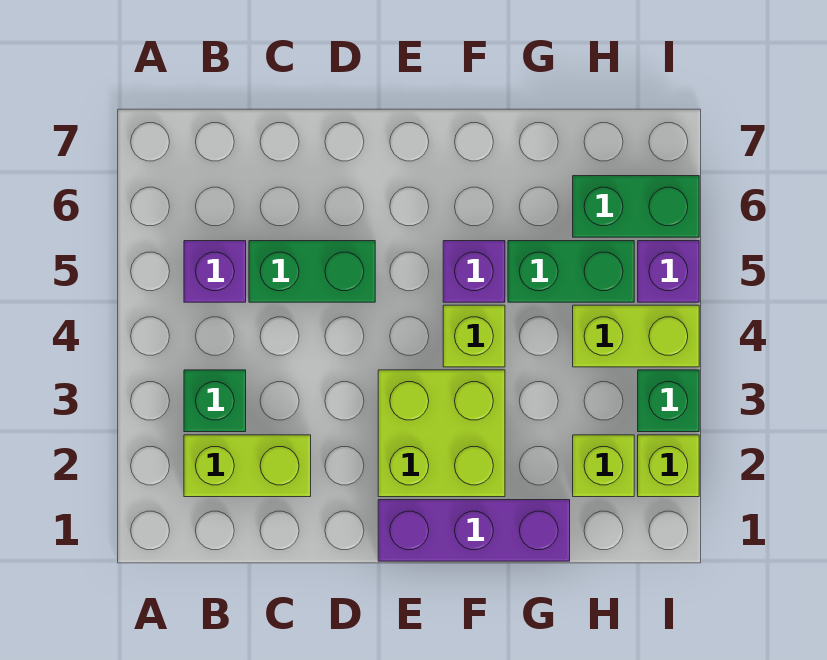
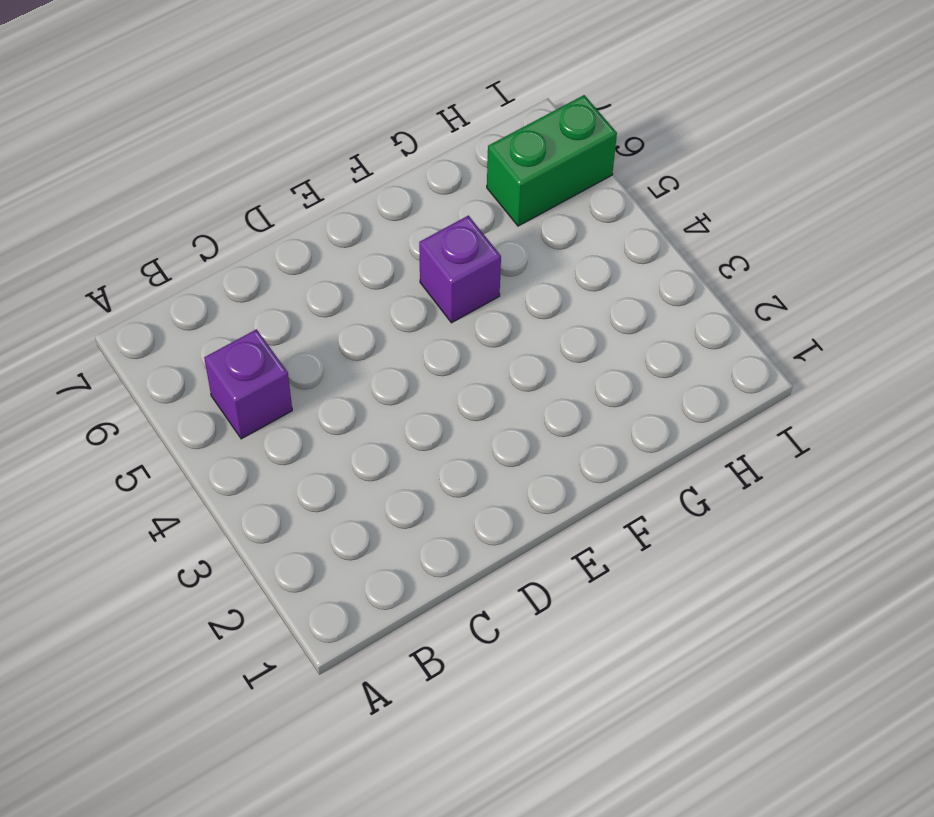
none -> lime 1x2 brick [184,435,311,497]
none -> green 1x1 brick [184,370,246,432]
none -> green 1x2 brick [249,241,375,302]

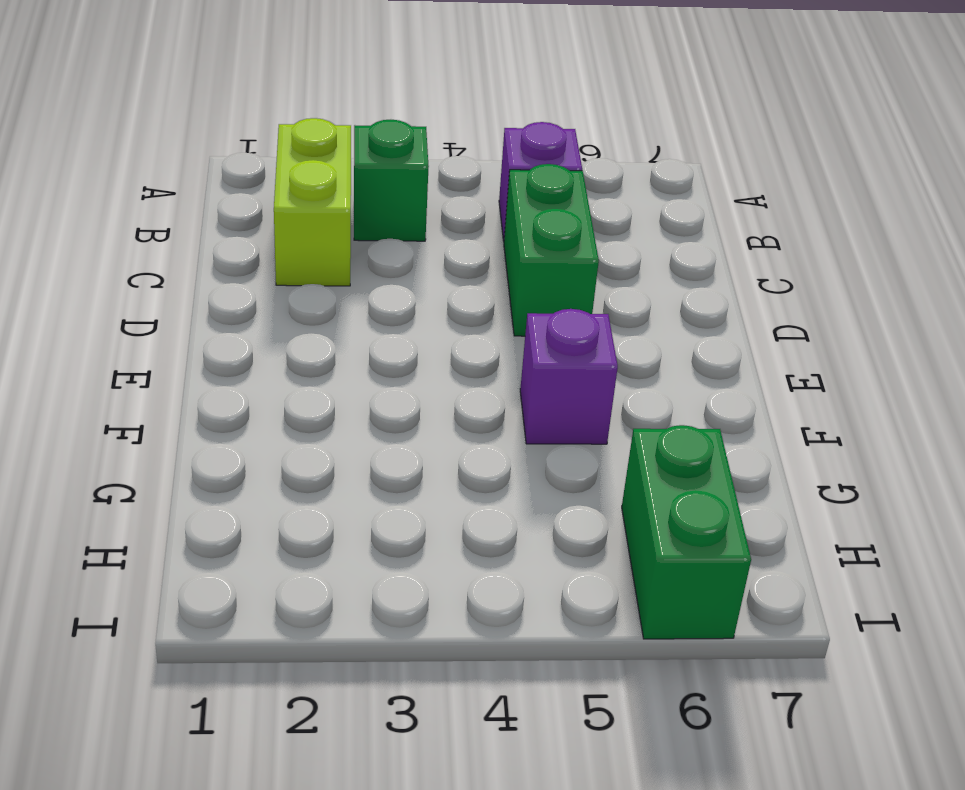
none -> purple 1x3 brick [378,500,570,561]
none -> lime 2x2 brick [378,370,505,497]
none -> lime 1x1 brick [443,305,505,367]

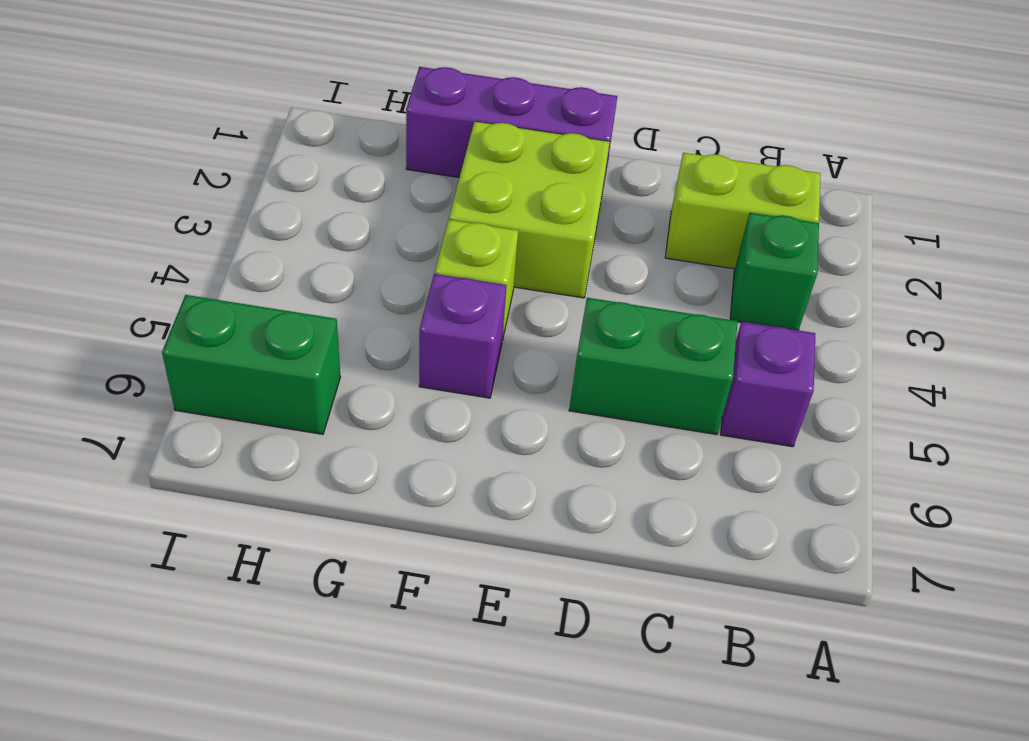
none -> green 1x2 brick [508,241,634,302]
none -> lime 1x1 brick [573,435,634,497]
none -> lime 1x2 brick [573,305,699,367]

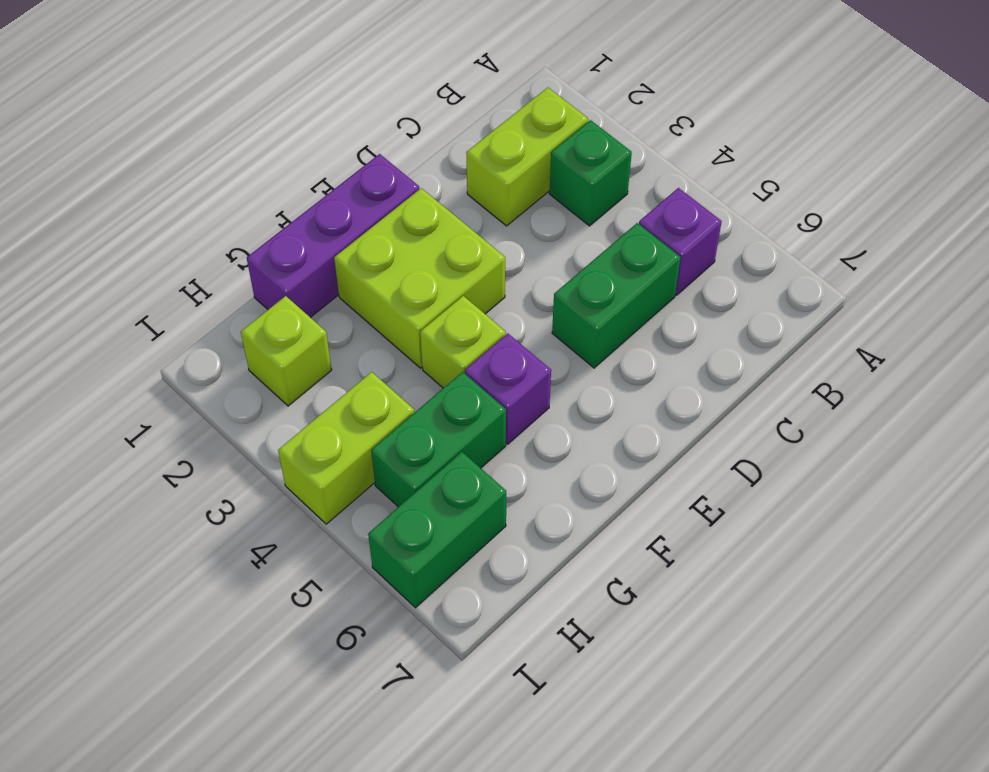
none -> lime 1x1 brick [638,435,699,497]
none -> green 1x1 brick [638,370,699,432]
none -> purple 1x1 brick [638,241,699,302]

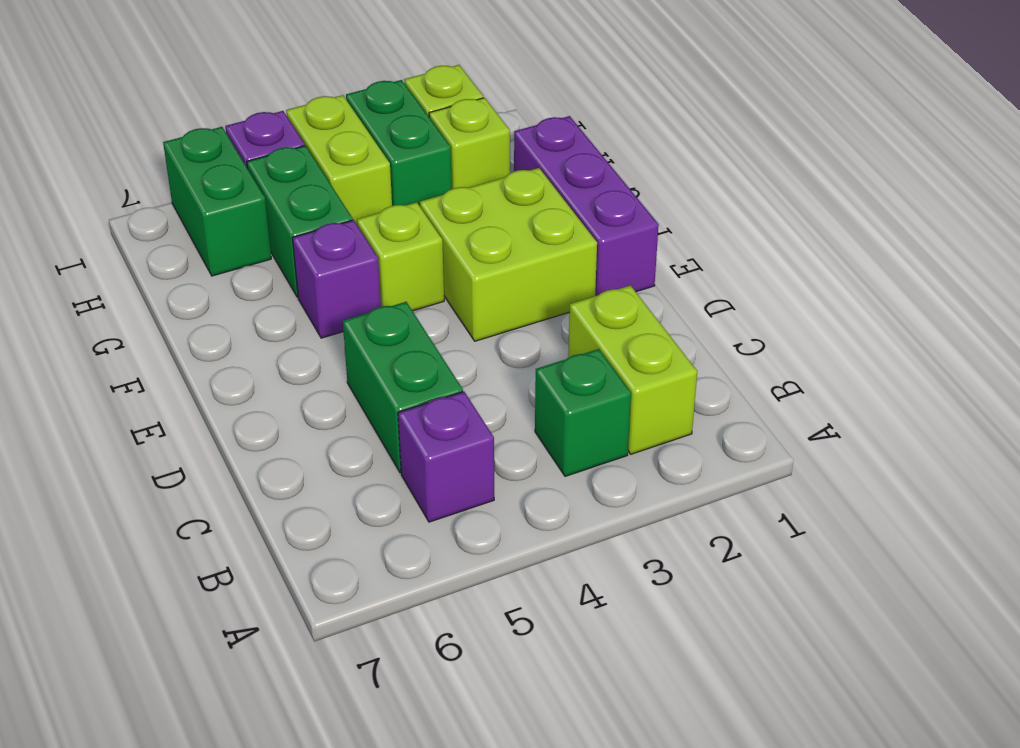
green 1x2 brick [346,80,452,206] -> green 1x1 brick [638,370,699,432]

